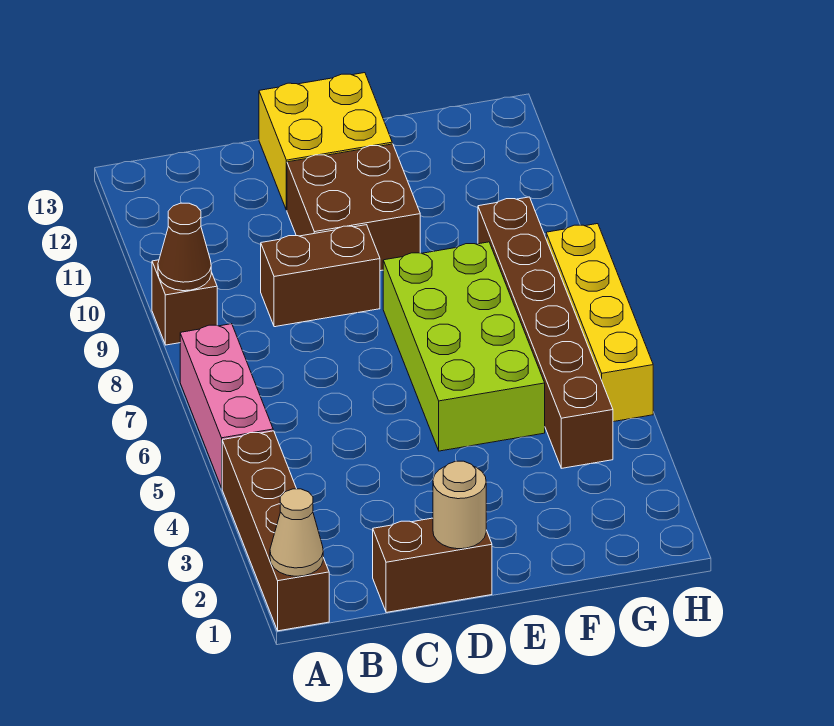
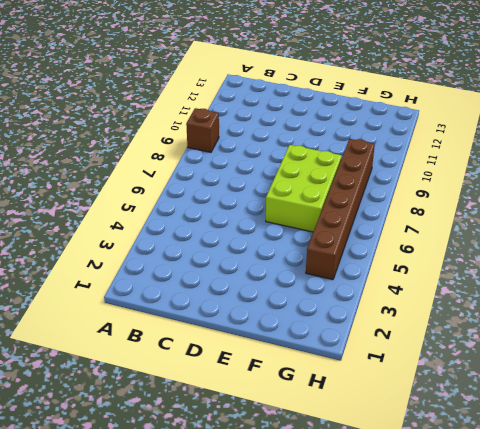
lime 2x3 brick [266,145,342,232] -> lime 2x4 brick [383,242,545,451]
none -> brown 1x4 brick [222,431,329,631]
none -> pink 1x3 brick [180,324,273,488]
none -> brown 1x2 brick [373,518,492,612]

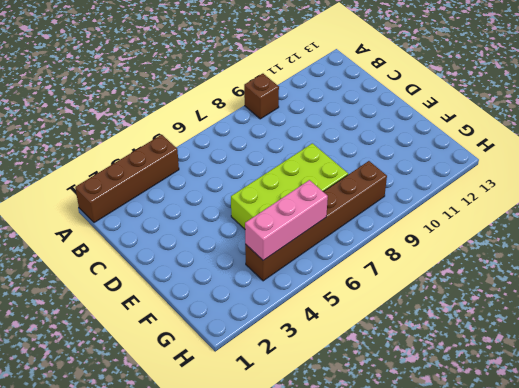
pink 1x3 brick [245,180,328,260] -> pink 1x3 brick moved to [180,324,273,488]
none -> brown 1x2 brick [373,518,492,612]
none -> brown 1x2 brick [261,225,380,327]
none -> brown 2x2 brick [287,144,420,271]

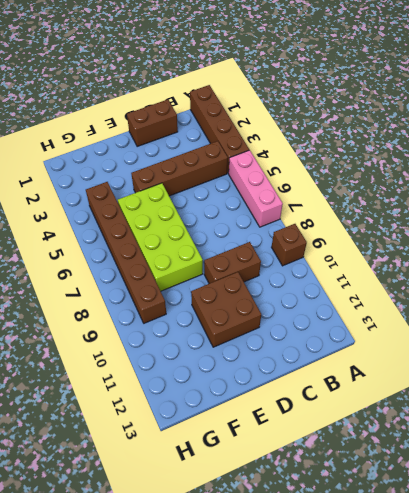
brown 1x4 brick [131,141,228,196] -> none
none -> yellow 2x2 brick [259,73,392,210]
none -> yellow 1x4 brick [546,224,653,422]
none -> tan 1x1 cone [270,489,323,576]

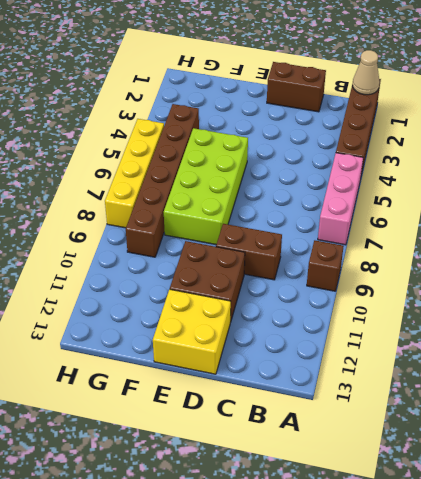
none -> brown 1x1 cone [158,203,211,291]
none -> tan 1x1 round brick [433,461,486,549]

